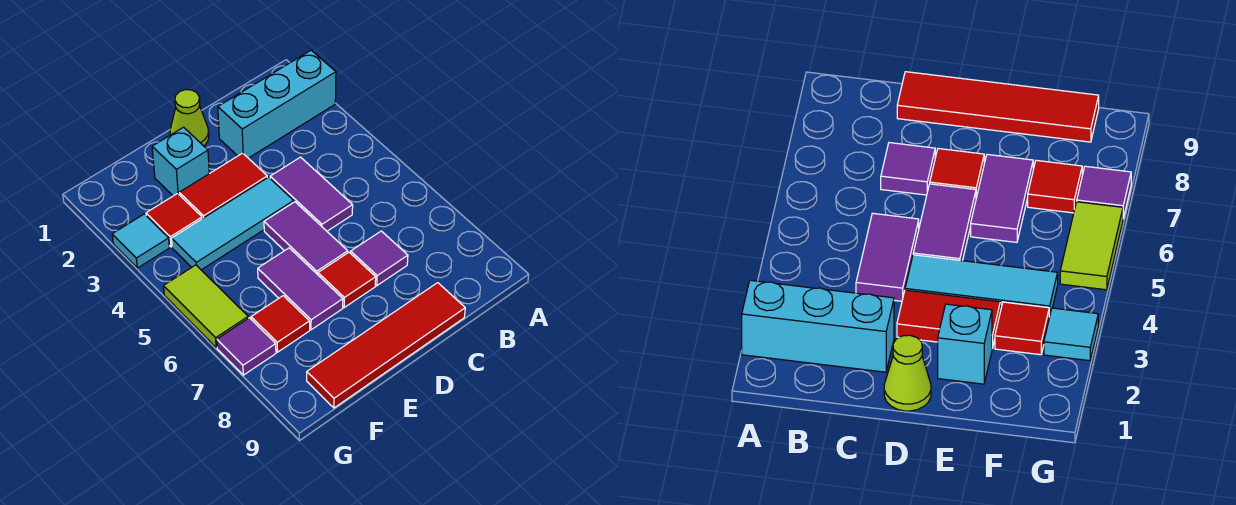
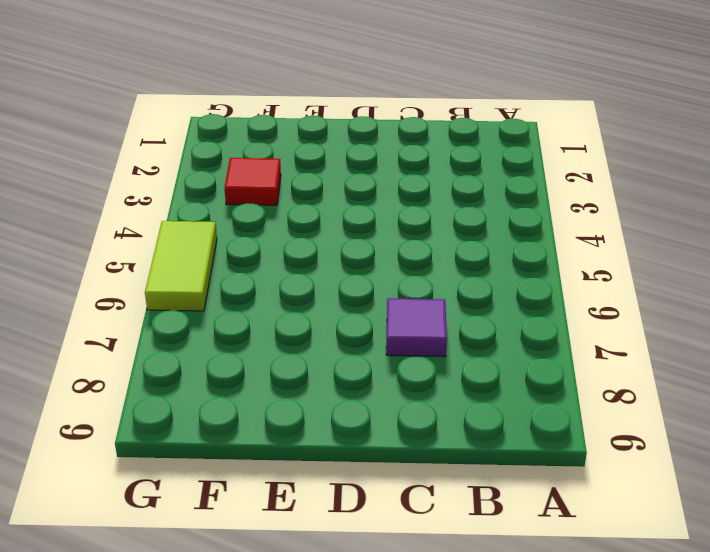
none -> cyan 1x3 brick [218,50,336,158]
none -> purple 1x2 tile [270,157,353,231]
none -> red 1x4 tile [307,283,465,408]

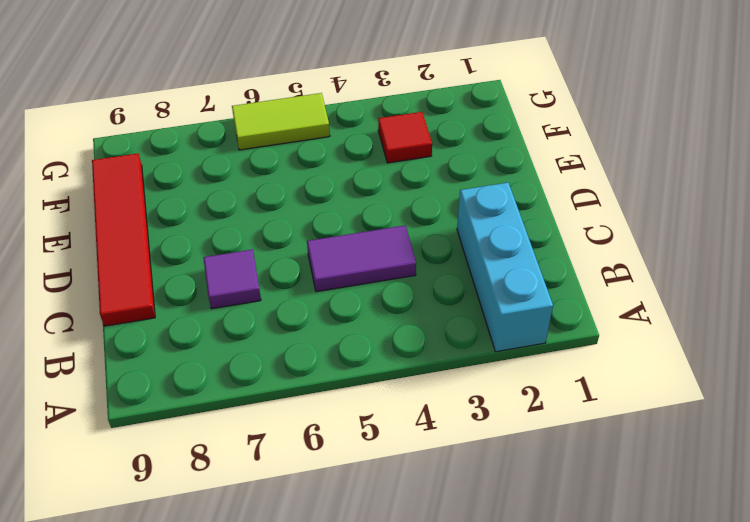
none -> lime 1x1 cone [170,90,209,146]
none -> red 1x2 tile [179,153,267,219]
none -> cyan 1x3 tile [172,177,294,270]

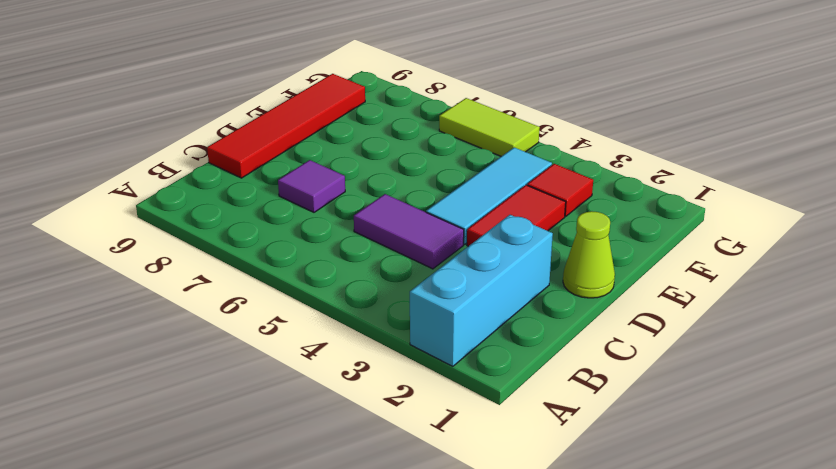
none -> purple 1x2 tile [264,202,348,275]
none -> red 1x1 tile [318,252,376,307]
none -> cyan 1x1 brick [152,127,209,196]

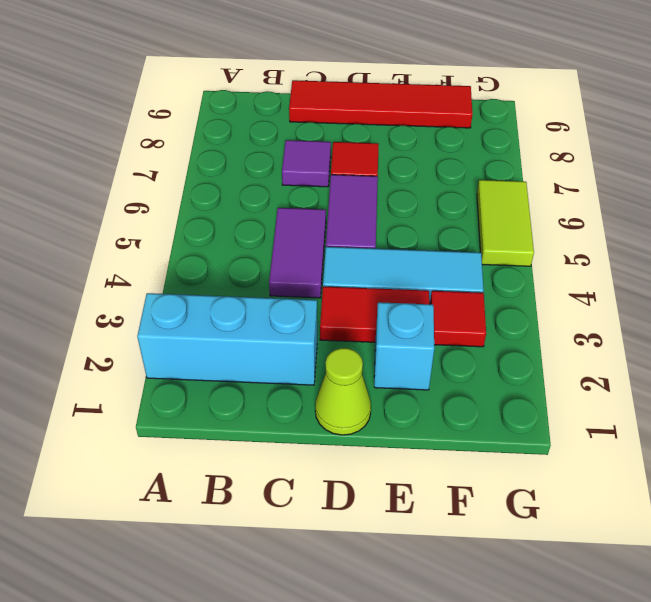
none -> purple 1x2 tile [258,248,343,330]
none -> red 1x1 tile [251,296,310,352]
none -> cyan 1x1 tile [112,214,169,268]

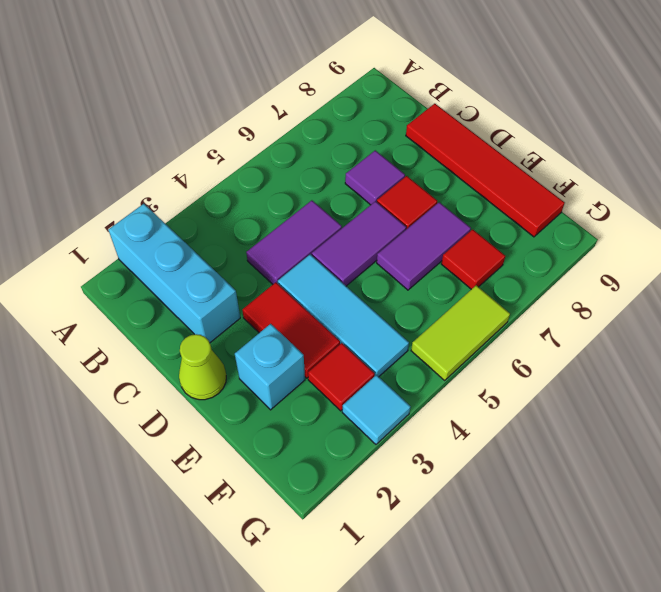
none -> purple 1x1 tile [217,318,276,375]

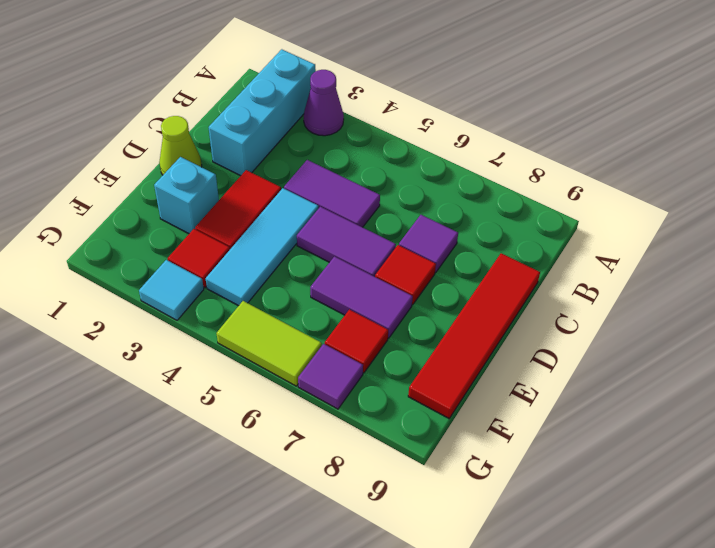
purple 1x1 cone [304,70,344,136] -> none

